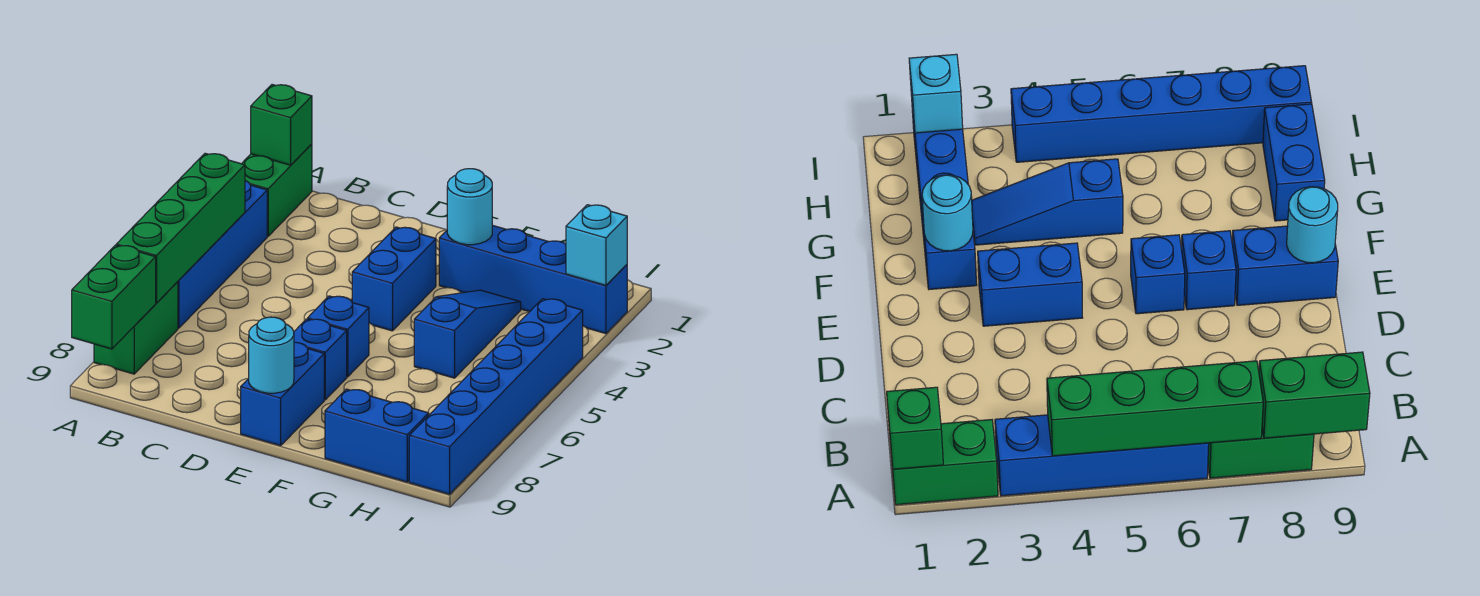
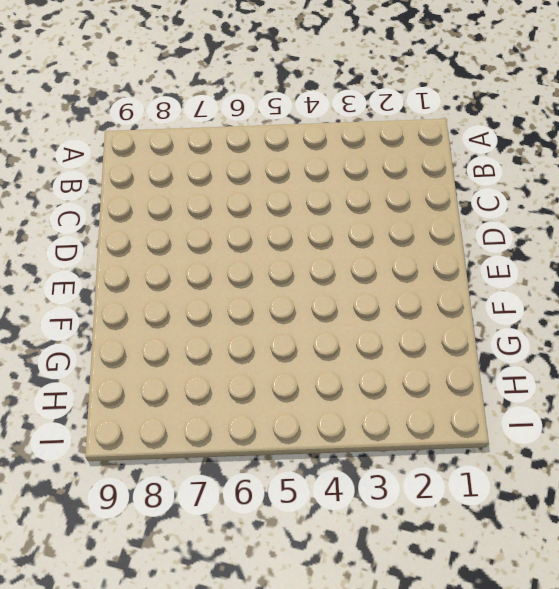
none -> green 1x2 brick [242,144,312,236]
none -> blue 1x4 brick [178,180,267,328]
none -> green 1x2 brick [94,282,178,374]

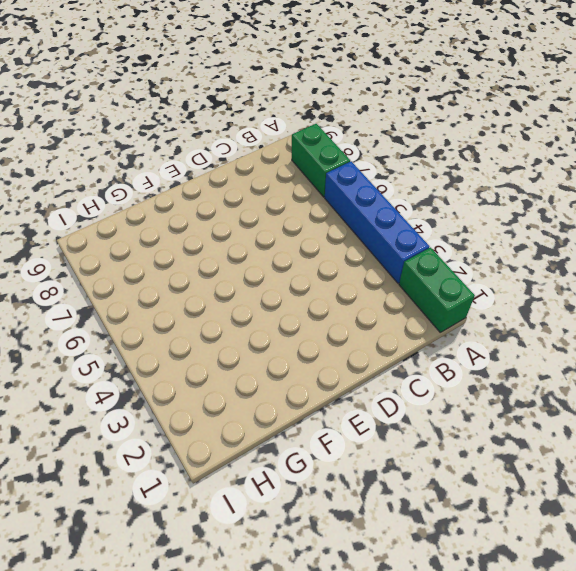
none -> blue 1x2 brick [352,227,436,331]
none -> blue 1x1 brick [308,296,369,377]
none -> blue 1x1 brick [294,319,347,400]

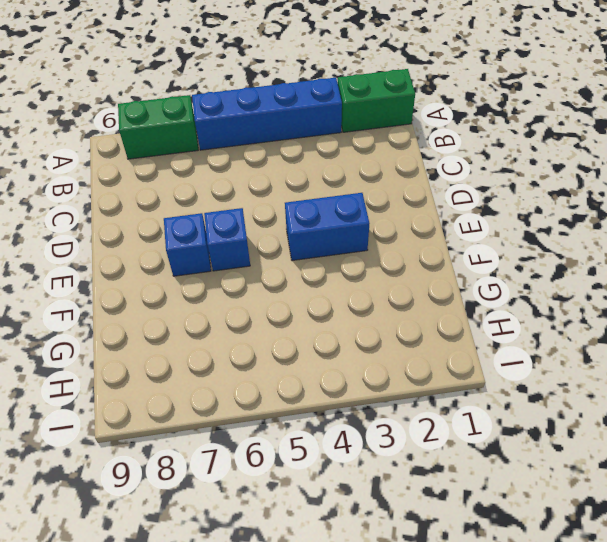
none -> blue 1x2 brick [241,342,324,446]
none -> blue 1x4 brick [439,225,627,334]
none -> blue 1x3 slope [414,290,521,378]

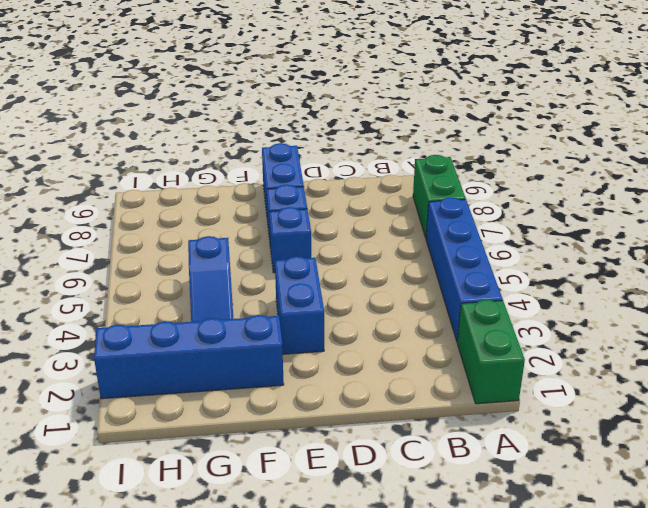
none -> blue 1x2 brick [325,389,429,482]
none -> blue 1x6 brick [409,299,583,494]
none -> green 1x1 brick [251,85,312,165]

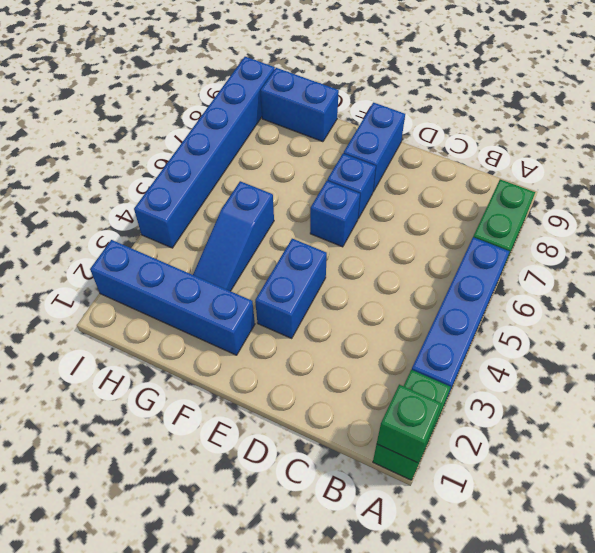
none -> green 1x4 brick [116,153,245,303]
none -> green 1x2 brick [72,245,156,349]
none -> cyan 1x1 round brick [249,317,294,393]

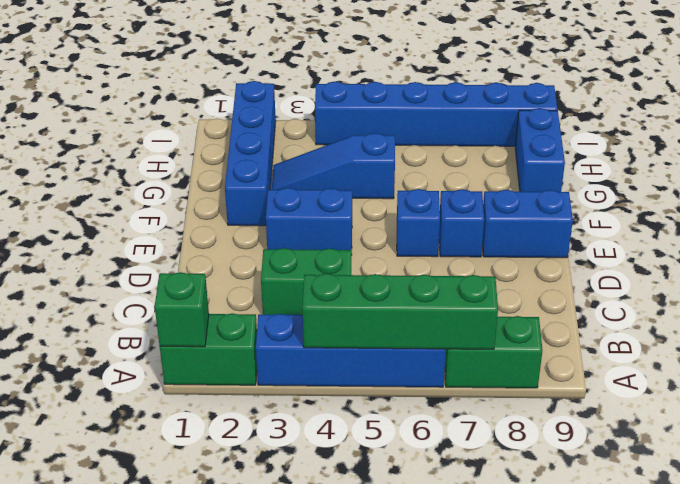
green 1x2 brick [261,248,351,315] -> green 1x2 brick moved to [72,245,156,349]
none -> cyan 1x1 round brick [249,317,294,393]
none -> cyan 1x1 round brick [447,169,492,245]
none -> cyan 1x1 brick [566,205,627,285]

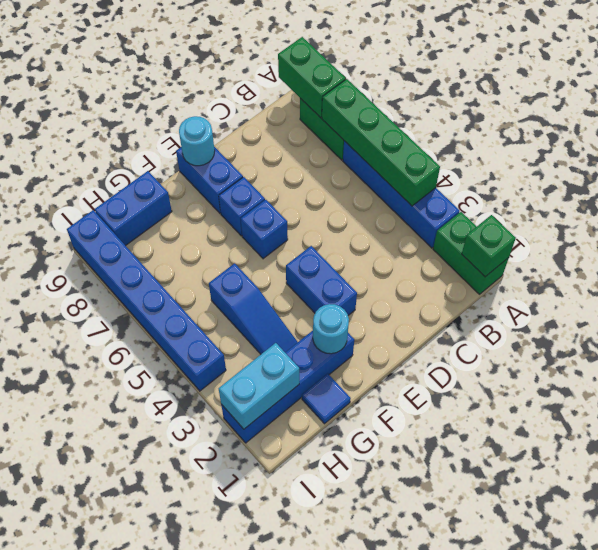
blue 1x1 tile [302,374,351,424] -> none
cyan 1x2 brick [219,343,299,429] -> cyan 1x1 brick [566,205,627,285]

